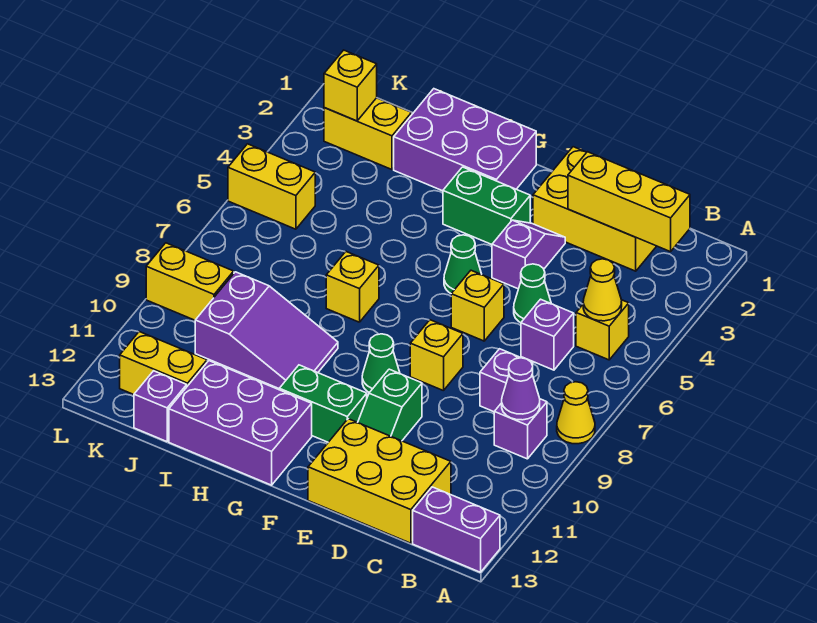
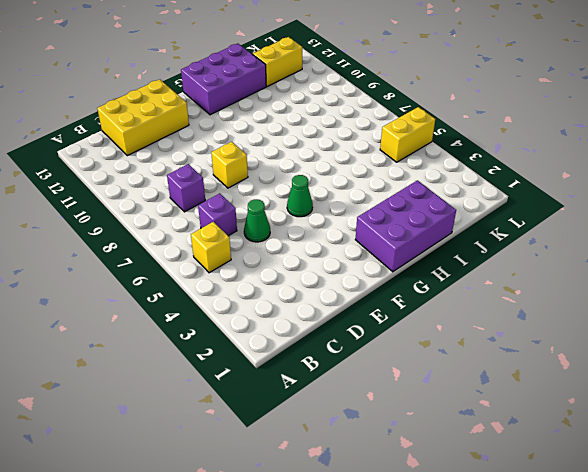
none -> yellow 1x1 cone [557,382,595,444]
none -> purple 1x2 brick [413,487,500,572]
none -> purple 1x1 brick [494,399,547,459]
none -> yellow 2x3 brick [533,147,656,271]

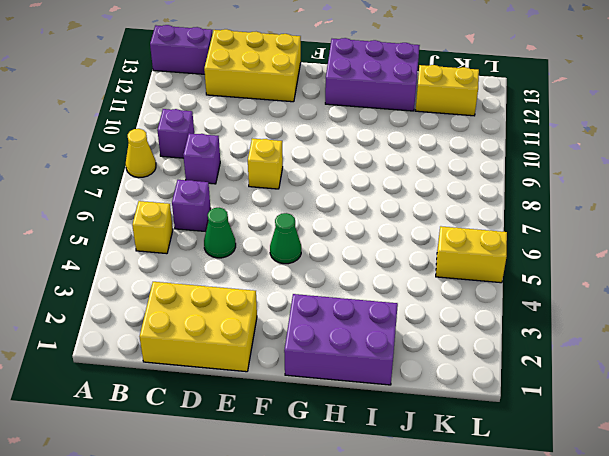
none -> purple 1x2 slope [492,220,565,289]
none -> yellow 1x1 brick [451,270,504,341]
none -> green 1x2 slope [358,369,422,441]
none -> green 1x2 brick [443,167,530,244]

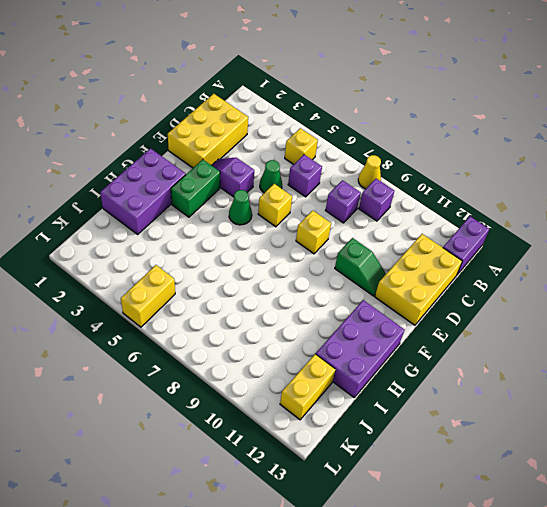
none -> green 1x1 cone [362,334,400,393]
none -> green 1x2 brick [279,365,367,442]
none -> yellow 1x1 brick [326,252,379,322]
none -> purple 2x3 slope [195,272,338,388]

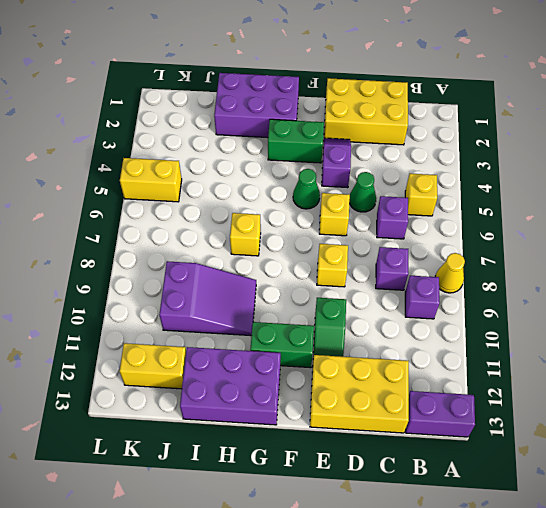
none -> green 1x1 cone [362,334,400,393]
none -> yellow 1x2 brick [324,98,412,170]
none -> purple 1x1 brick [134,371,187,442]
none -> yellow 1x2 brick [146,243,234,320]

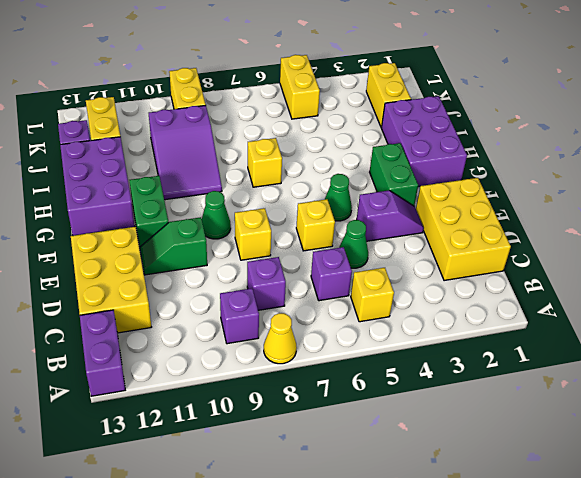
none -> yellow 1x3 brick [568,152,690,252]
none -> yellow 1x1 cone [583,259,622,321]
none -> purple 1x1 cone [502,358,540,420]
none -> yellow 1x1 brick [324,50,377,121]

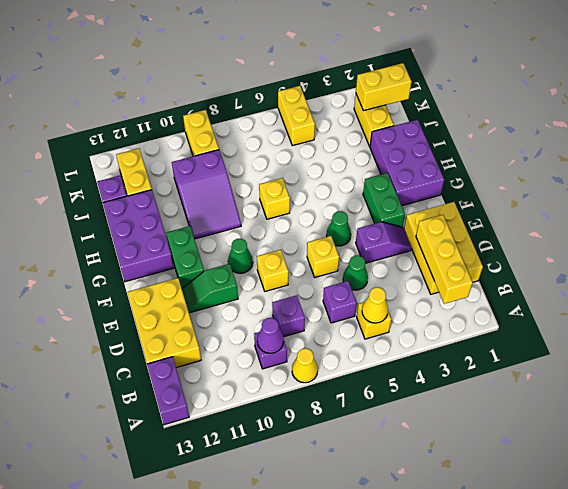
yellow 1x2 brick [356,63,412,111] -> yellow 1x1 brick [324,50,377,121]

